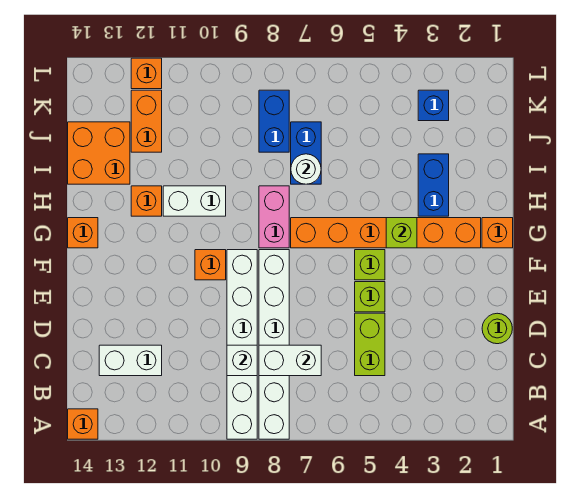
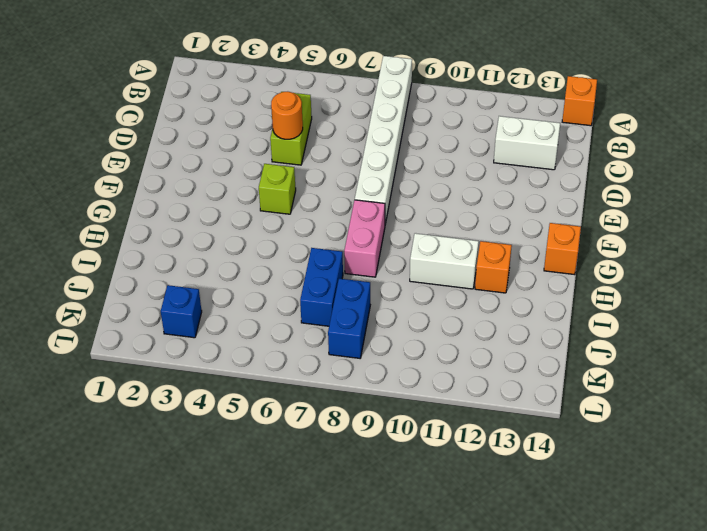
orange 1x1 round brick [271,92,303,139] -> none
none -> white 1x6 brick [227,250,257,439]
none -> lime 1x1 round brick [482,313,512,344]
none -> lime 1x1 brick [355,282,385,312]

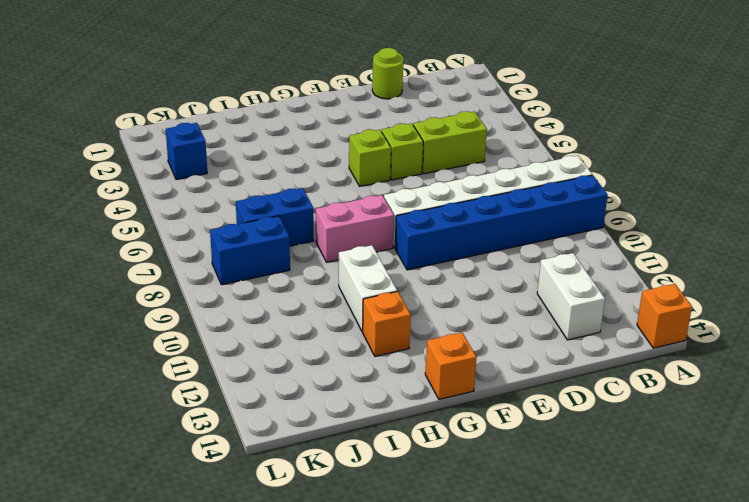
blue 1x6 brick [395,175,608,270] -> white 1x6 brick [227,250,257,439]
none -> orange 1x1 brick [195,250,226,280]
none -> orange 1x1 brick [482,218,513,248]
none -> orange 1x6 brick [291,218,481,248]

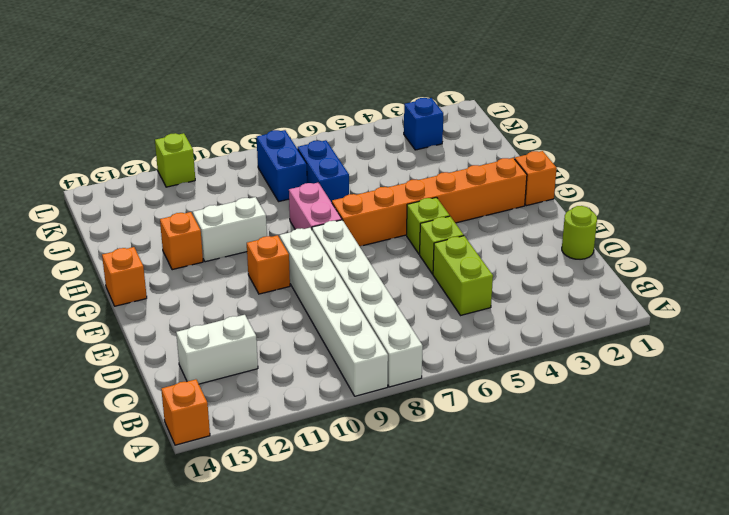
lime 1x1 brick [155,133,195,187] -> lime 1x1 brick moved to [386,218,417,248]
none -> blue 1x2 brick [418,154,449,216]
none -> orange 2x2 brick [68,122,130,184]
none -> orange 1x2 brick [131,90,162,152]

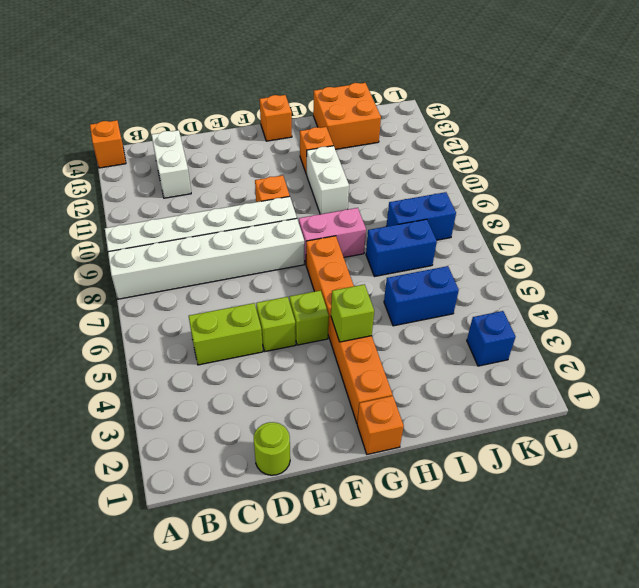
blue 1x2 brick [384,266,459,326] -> blue 1x2 brick moved to [418,154,449,216]
none -> orange 1x2 brick [131,90,162,152]
none -> orange 1x1 brick [131,58,162,89]
none -> white 1x2 brick [259,345,321,376]

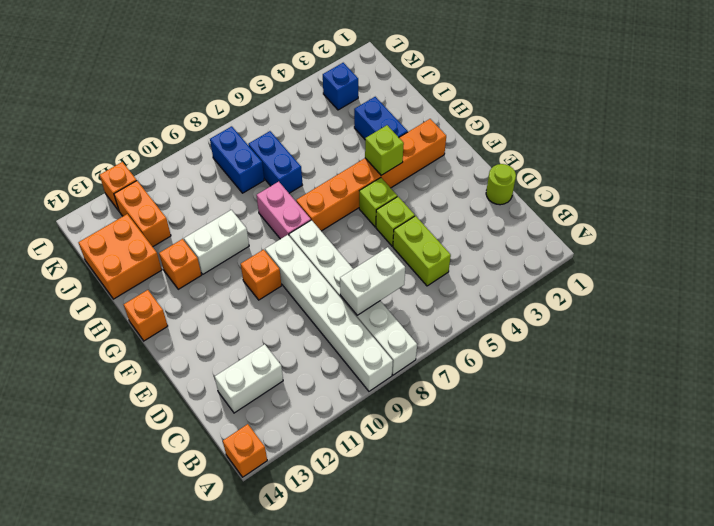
none -> orange 1x1 brick [482,218,513,248]
none -> white 1x1 brick [227,345,257,376]
none -> white 1x1 round brick [291,154,321,184]

